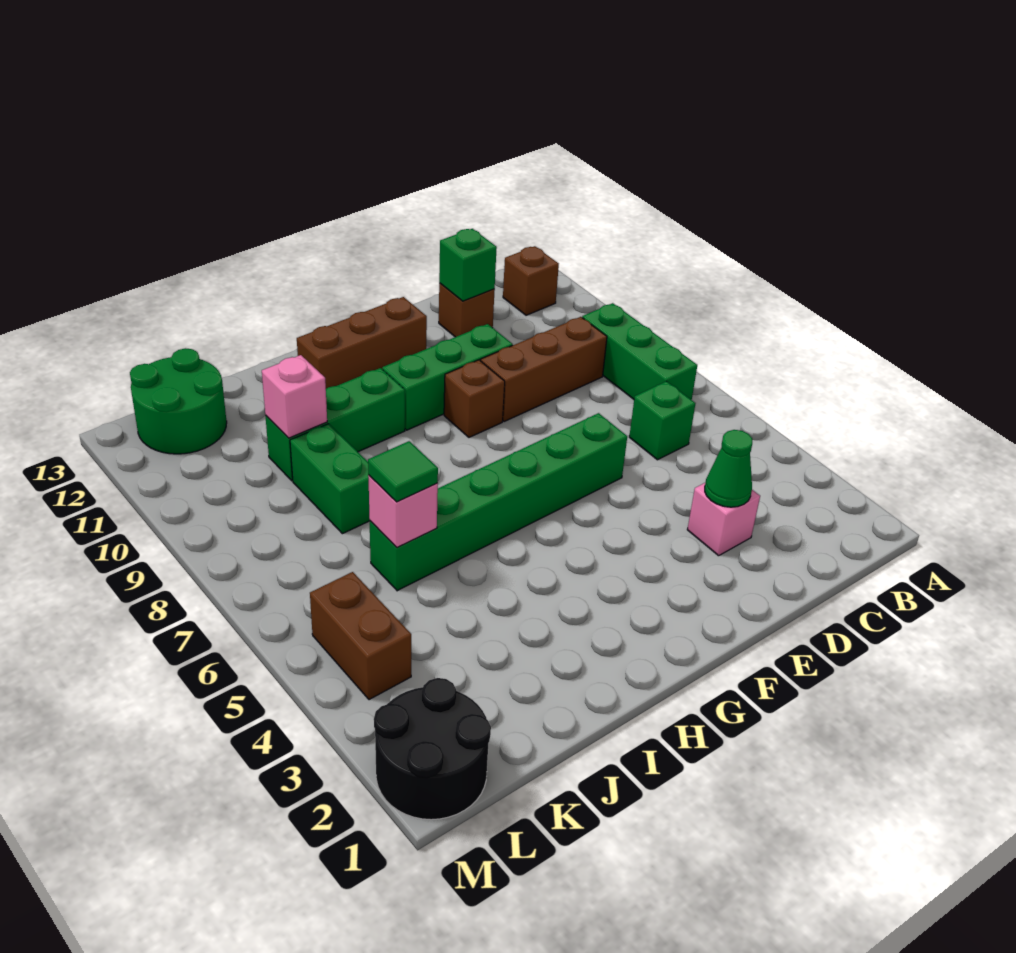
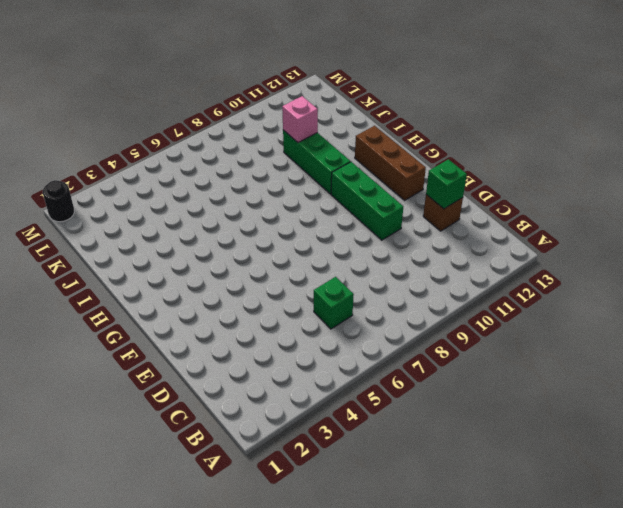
black 1x1 round brick [43,180,74,222] -> black 2x2 round brick [374,678,491,820]
none -> green 1x3 brick [582,303,697,400]
none -> brown 1x1 brick [503,246,559,315]
none -> brown 1x3 brick [481,317,607,422]

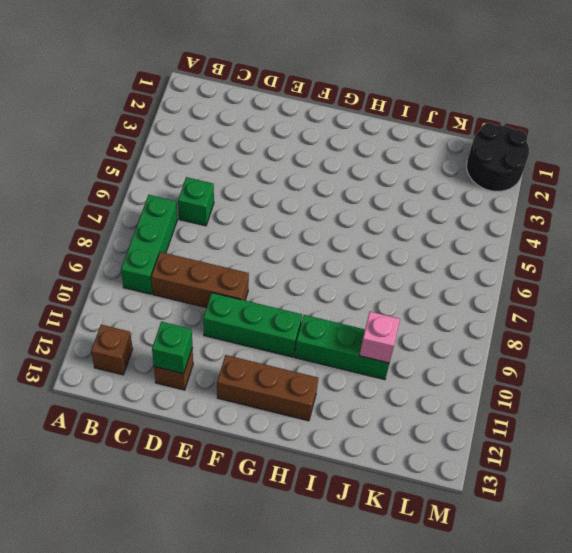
none -> pink 1x1 brick [687,483,760,556]
none -> green 1x6 brick [370,413,627,591]
none -> brown 1x1 brick [444,360,505,437]

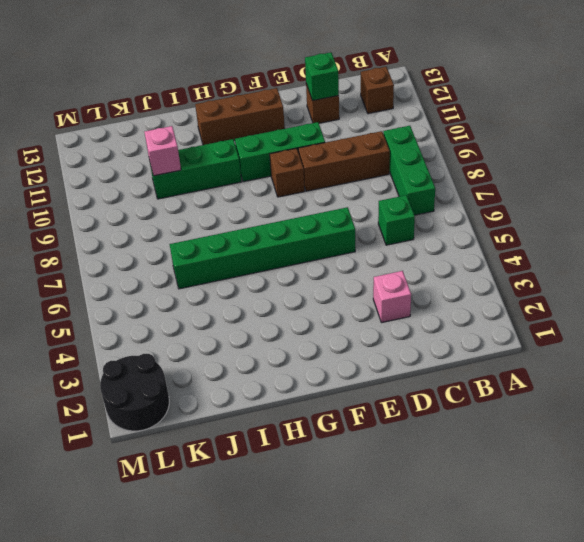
none -> green 1x2 brick [290,424,370,534]
none -> green 2x2 round brick [130,348,227,454]
none -> brown 1x2 brick [310,572,411,700]

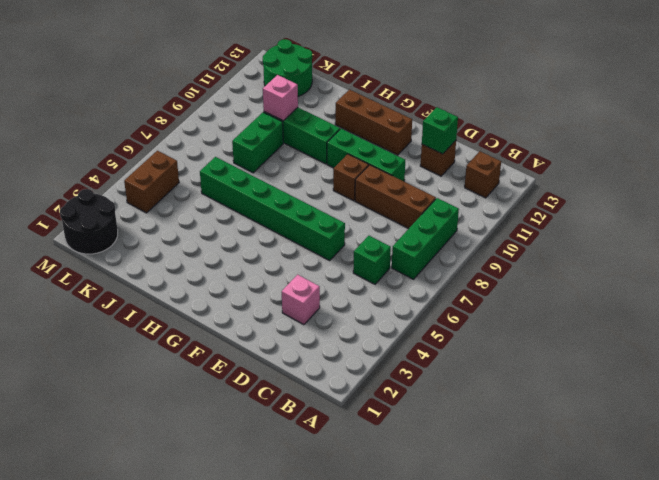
none -> green 1x1 cone [705,430,752,507]
none -> pink 1x1 brick [368,475,438,547]
none -> green 1x1 tile [368,441,438,502]

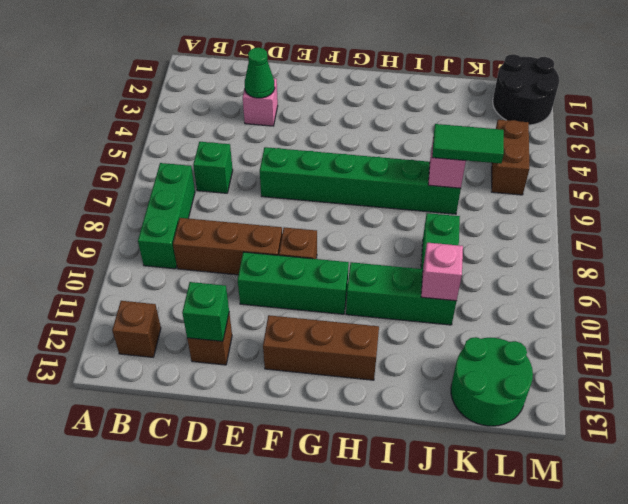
green 1x2 tile [432,124,504,164] -> green 1x1 tile [368,441,438,502]

